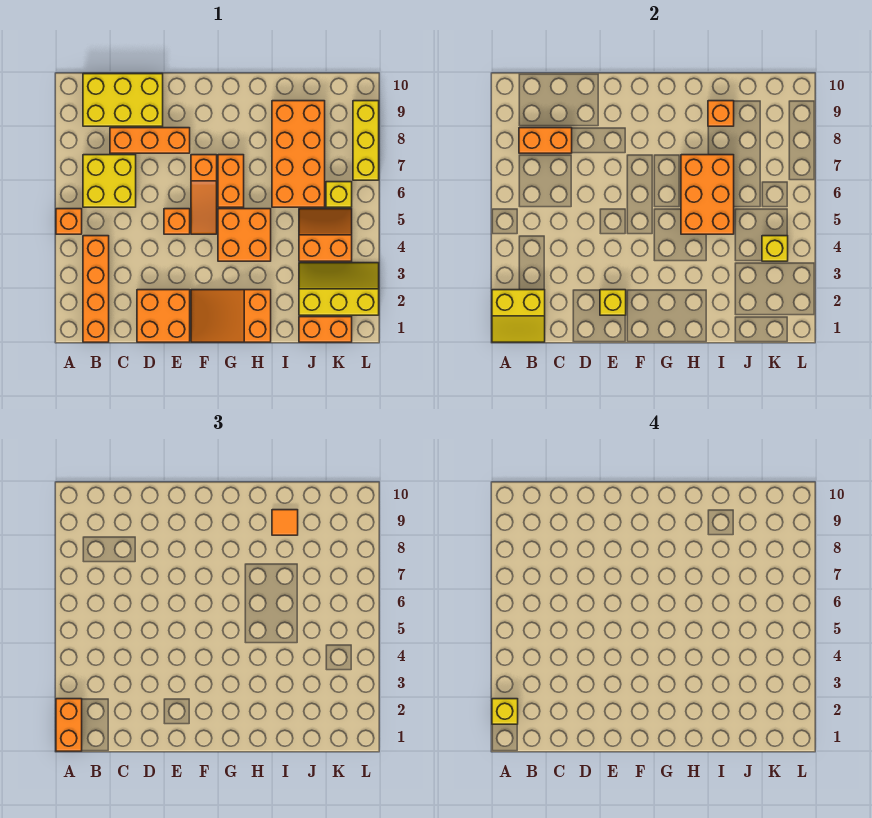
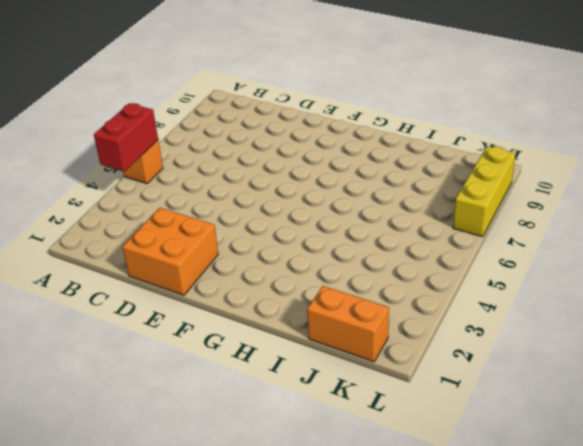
red 1x2 brick [94,103,158,172] -> none
none -> orange 1x4 brick [83,236,109,342]
none -> yellow 2x2 brick [83,155,136,207]
none -> yellow 2x3 brick [83,74,163,126]

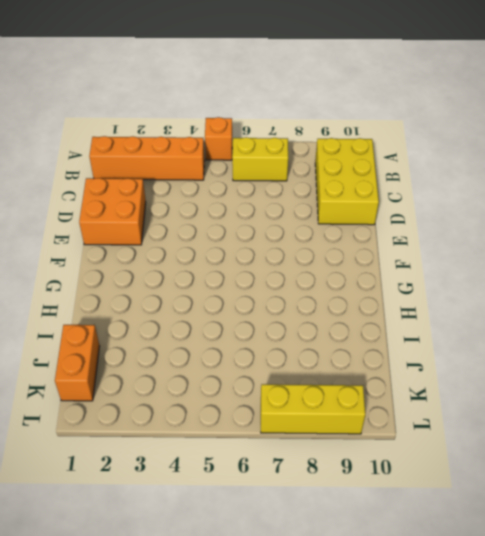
yellow 1x2 brick [232,137,288,181] -> yellow 2x2 brick [83,155,136,207]
none -> orange 1x3 brick [110,128,190,153]
none -> orange 1x1 brick [164,209,190,234]
none -> orange 2x3 slope [191,290,271,342]

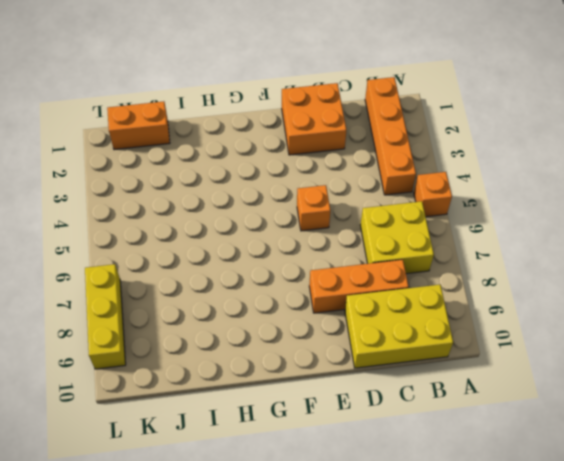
none -> orange 2x3 slope [191,290,271,342]
none -> orange 1x3 slope [191,155,217,234]
none -> orange 2x2 brick [218,209,271,261]

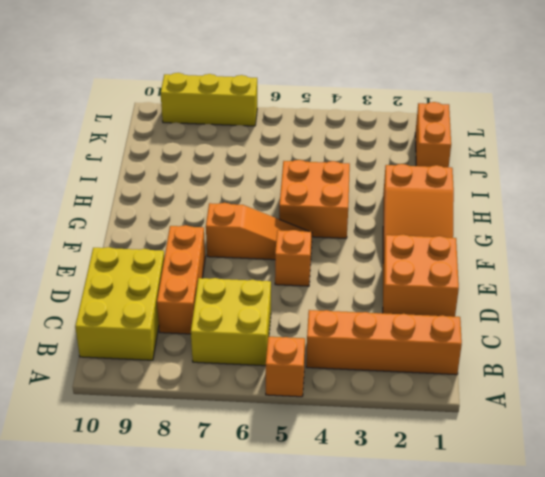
none -> orange 1x2 brick [218,155,244,207]
none -> orange 2x4 brick [272,101,325,207]
none -> yellow 2x3 slope [299,263,379,315]

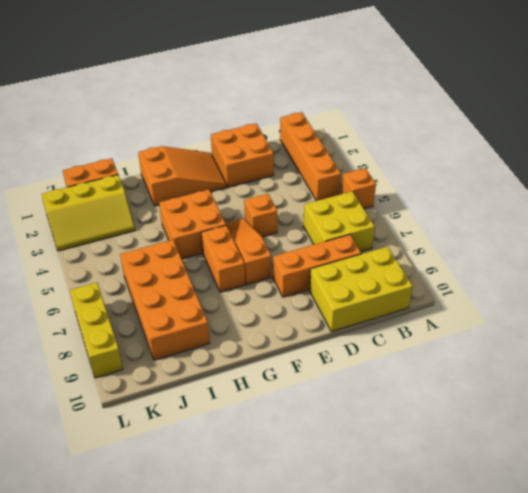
none -> orange 2x2 slope [299,209,352,261]
none -> yellow 1x1 brick [326,182,352,207]
none -> yellow 2x2 slope [492,290,545,342]

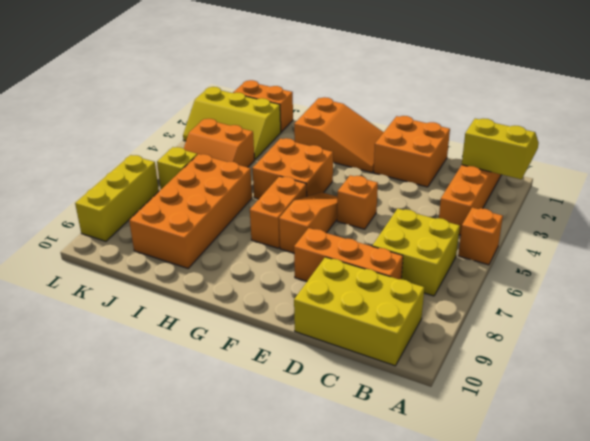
none -> orange 1x2 brick [519,128,572,153]
none -> yellow 1x1 brick [600,290,626,315]
none -> orange 2x3 brick [681,155,734,234]

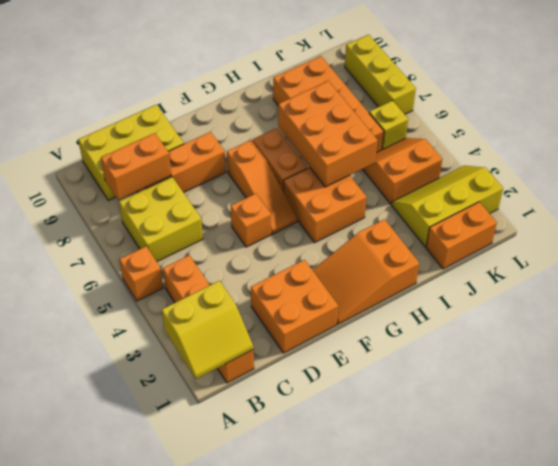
none -> yellow 1x1 brick [600,290,626,315]
none -> orange 1x1 brick [708,101,734,126]
none -> yellow 1x1 brick [762,236,788,261]

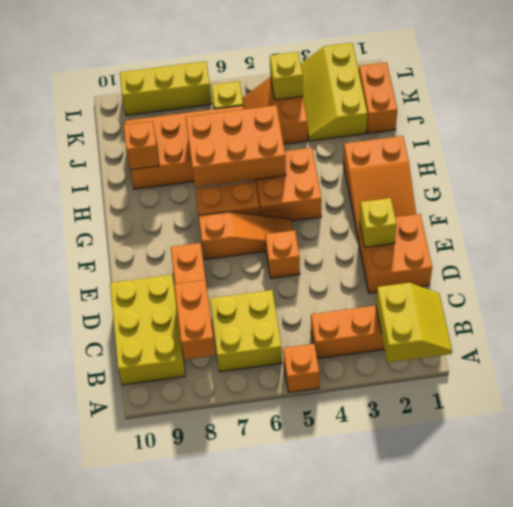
none -> orange 1x2 brick [56,699,82,751]
none -> orange 1x1 tile [272,510,298,535]
none -> yellow 1x1 brick [492,699,518,724]

